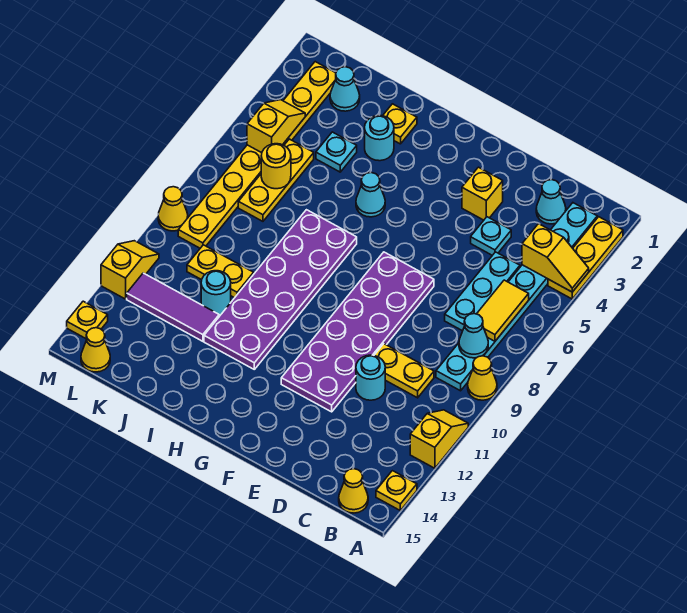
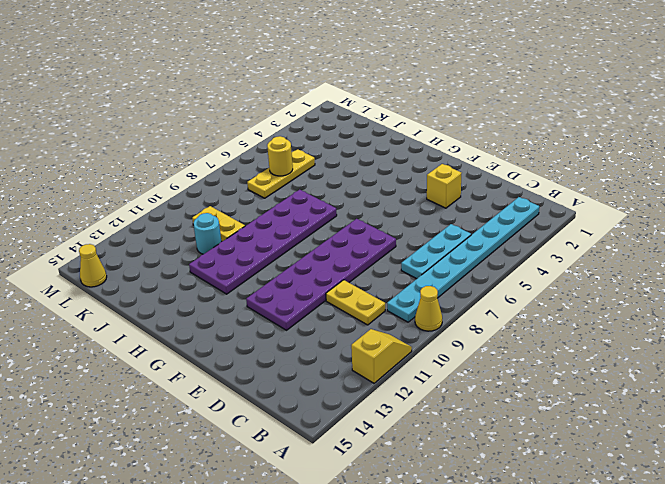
none -> yellow 1x3 plate [548,217,623,299]
none -> yellow 1x1 plate [376,471,417,510]
none -> yellow 1x1 cone [339,469,368,513]
none -> cyan 1x1 cone [536,180,566,224]

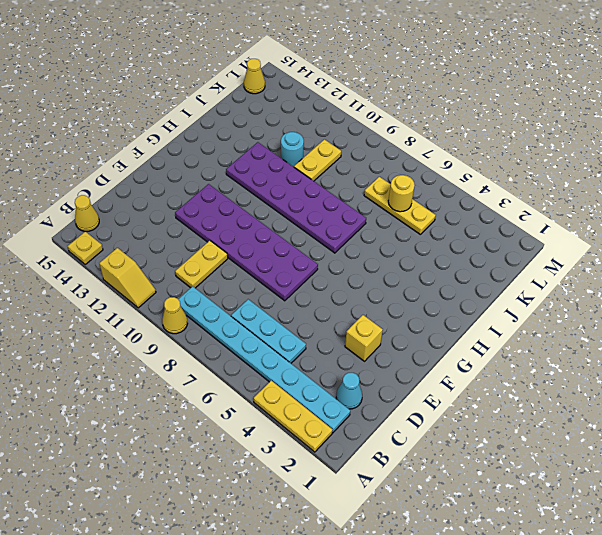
none -> cyan 1x1 plate [471,217,511,255]
none -> cyan 1x1 round brick [356,355,385,400]
none -> cyan 1x1 cone [356,173,385,217]
none -> yellow 1x1 plate [383,104,417,144]

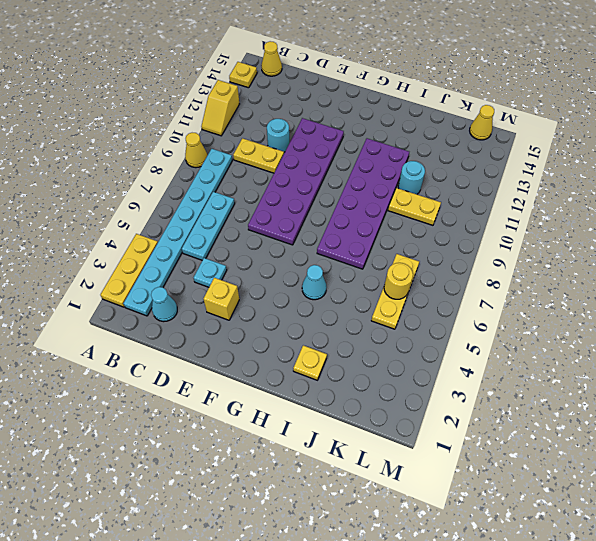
none -> cyan 1x1 round brick [365,115,394,161]
none -> cyan 1x1 plate [316,132,357,172]
none -> purple 1x3 tile [127,273,219,341]
none -> cyan 1x1 cone [330,67,360,111]

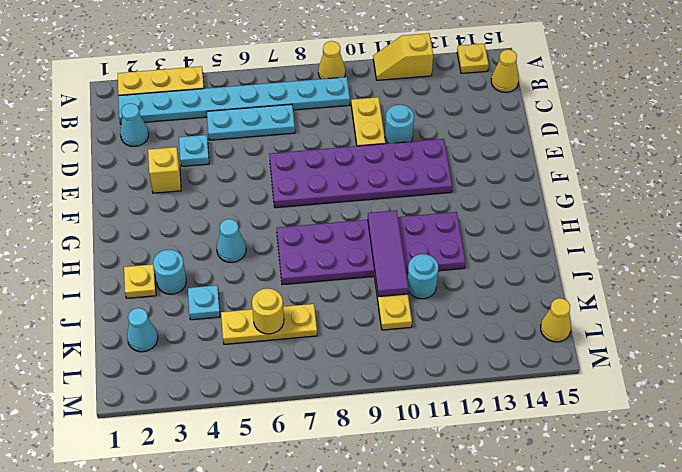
purple 1x3 tile [368,210,408,297] -> purple 1x3 tile moved to [127,273,219,341]
none -> yellow 1x8 plate [178,62,336,248]
none -> yellow 1x1 cone [158,187,188,231]
none -> yellow 1x2 slope [101,241,159,299]
none -> yellow 1x1 plate [67,301,108,338]

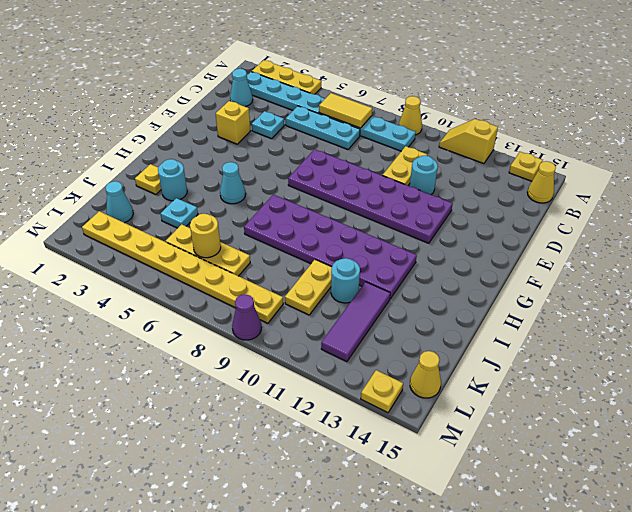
purple 1x1 cone [232,294,262,340] -> yellow 1x1 cone [158,187,188,231]
none -> yellow 1x2 slope [101,241,159,299]
none -> yellow 1x2 slope [522,224,589,292]
none -> cyan 1x1 cone [459,314,488,358]
none -> yellow 1x2 slope [247,100,305,153]

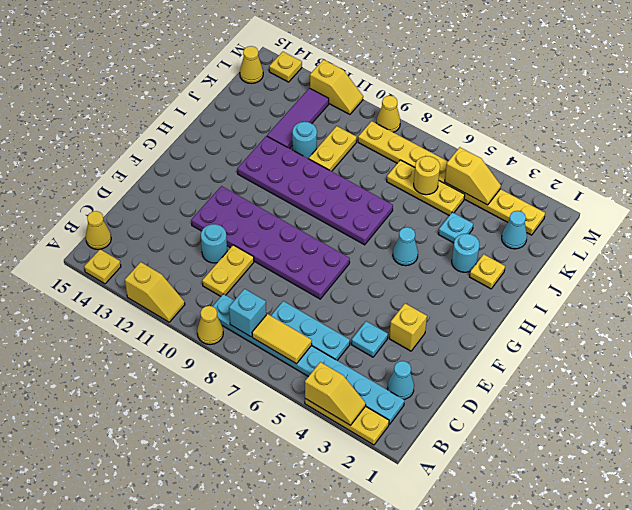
yellow 1x2 slope [305,362,366,425] -> yellow 1x2 slope turned to [522,224,589,292]
cyan 1x1 brick [229,289,266,337] -> cyan 1x1 cone [459,314,488,358]

